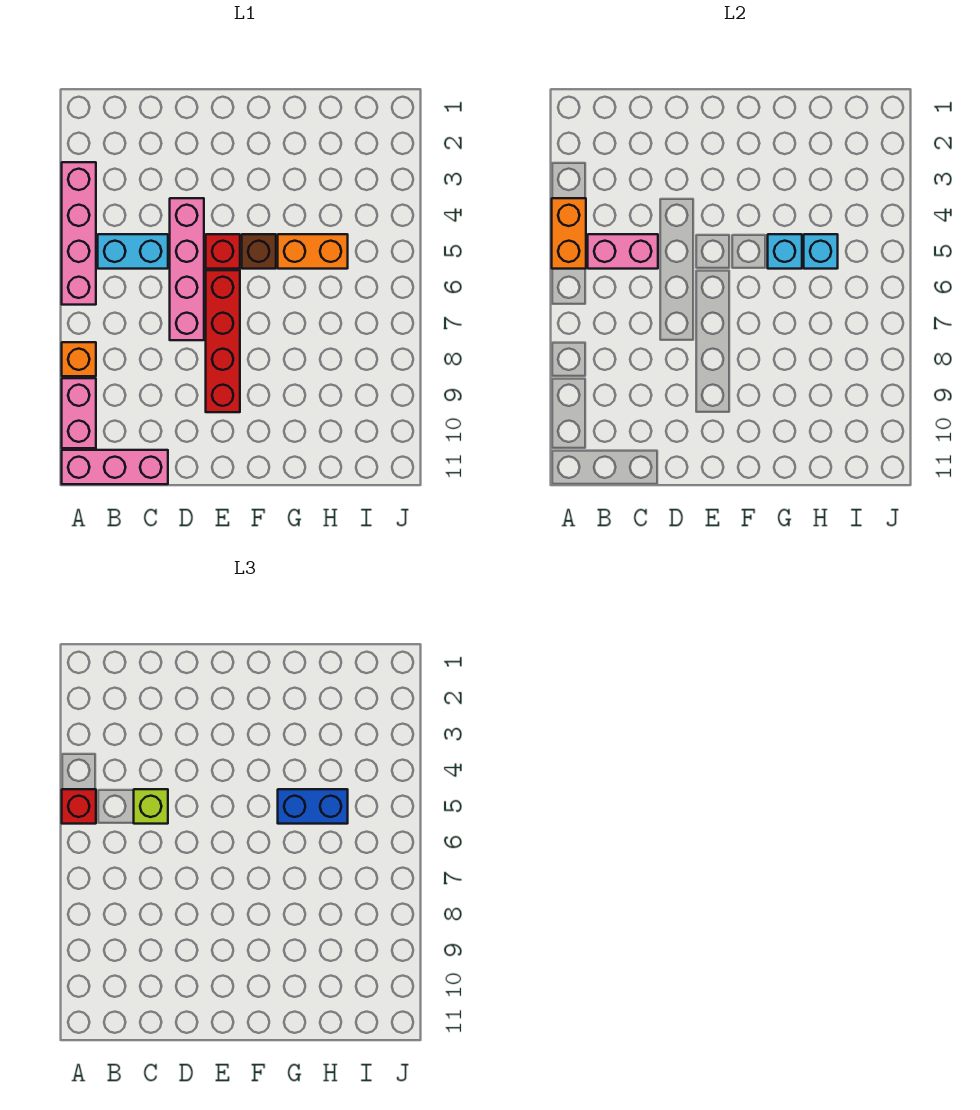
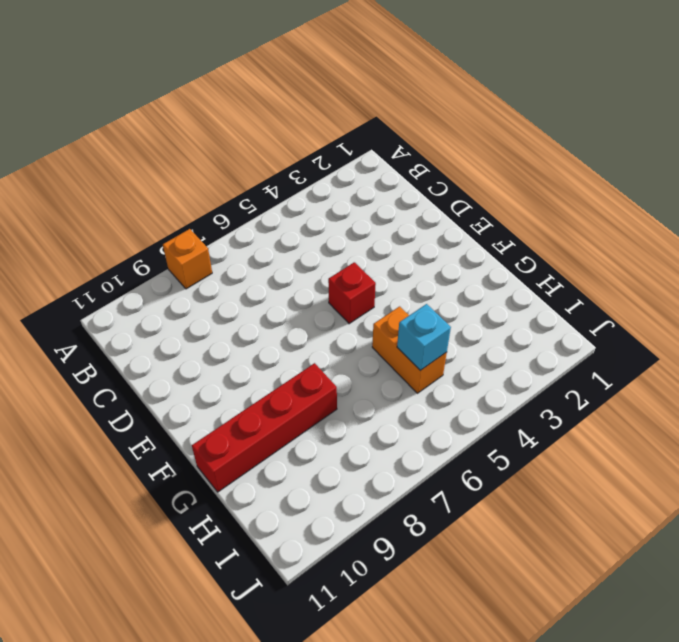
red 1x4 brick [192,363,337,492] -> red 1x4 brick moved to [206,270,240,412]
none -> pink 1x4 brick [62,162,96,305]
none -> pink 1x2 brick [62,378,96,448]
none -> pink 1x3 brick [62,450,168,484]

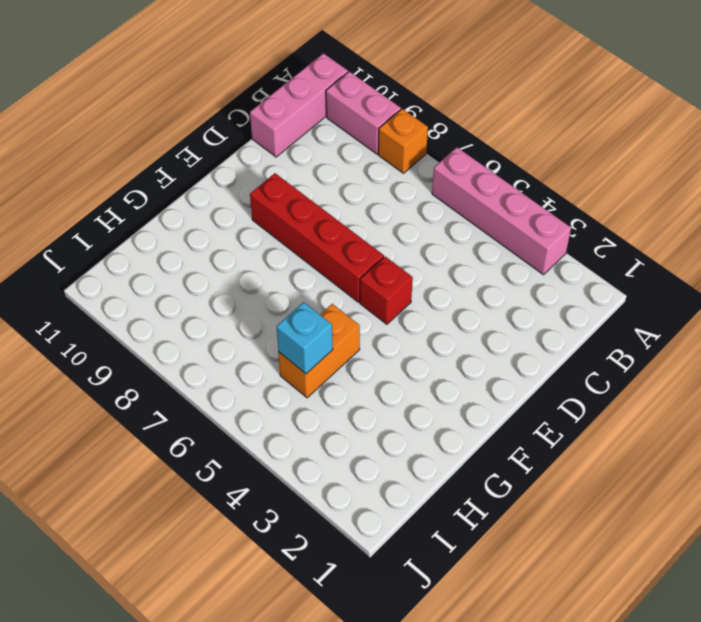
none -> cyan 1x2 brick [98,234,168,269]
none -> pink 1x4 brick [170,198,204,340]
none -> brown 1x1 brick [242,234,276,269]

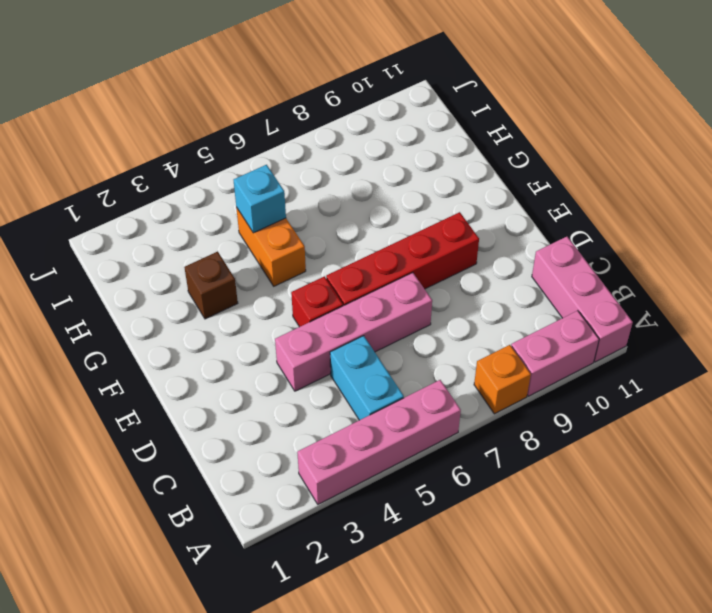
brown 1x1 brick [184,252,238,319] -> brown 1x1 brick moved to [242,234,276,269]
none -> orange 1x2 brick [552,198,586,269]
none -> pink 1x2 brick [588,234,658,269]
none -> cyan 1x1 brick [768,234,802,269]

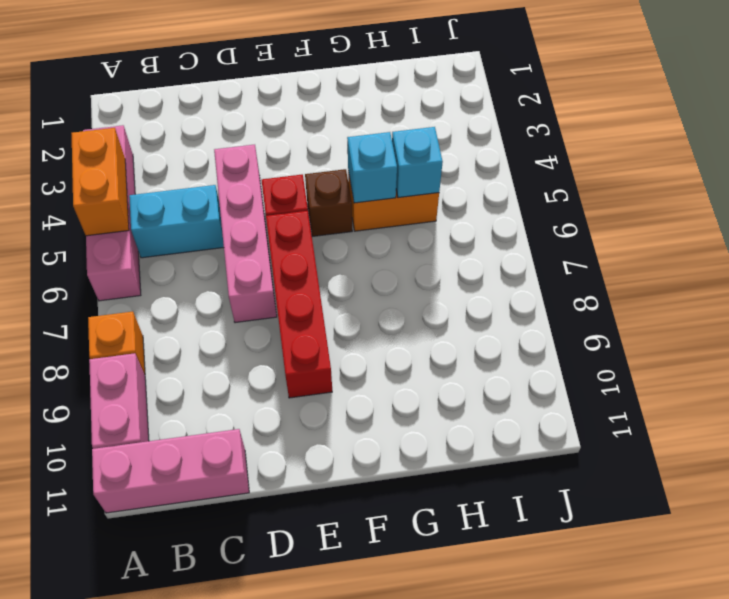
none -> pink 1x2 brick [588,234,658,269]
none -> red 1x1 brick [62,789,96,824]
none -> lime 1x1 brick [134,789,168,824]

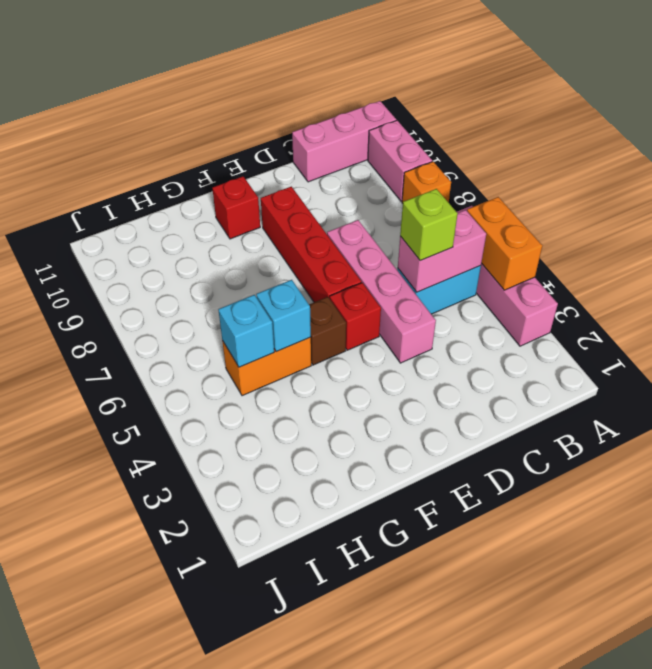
red 1x1 brick [212,176,260,239] -> red 1x1 brick moved to [62,789,96,824]
none -> blue 1x2 brick [278,789,348,824]

